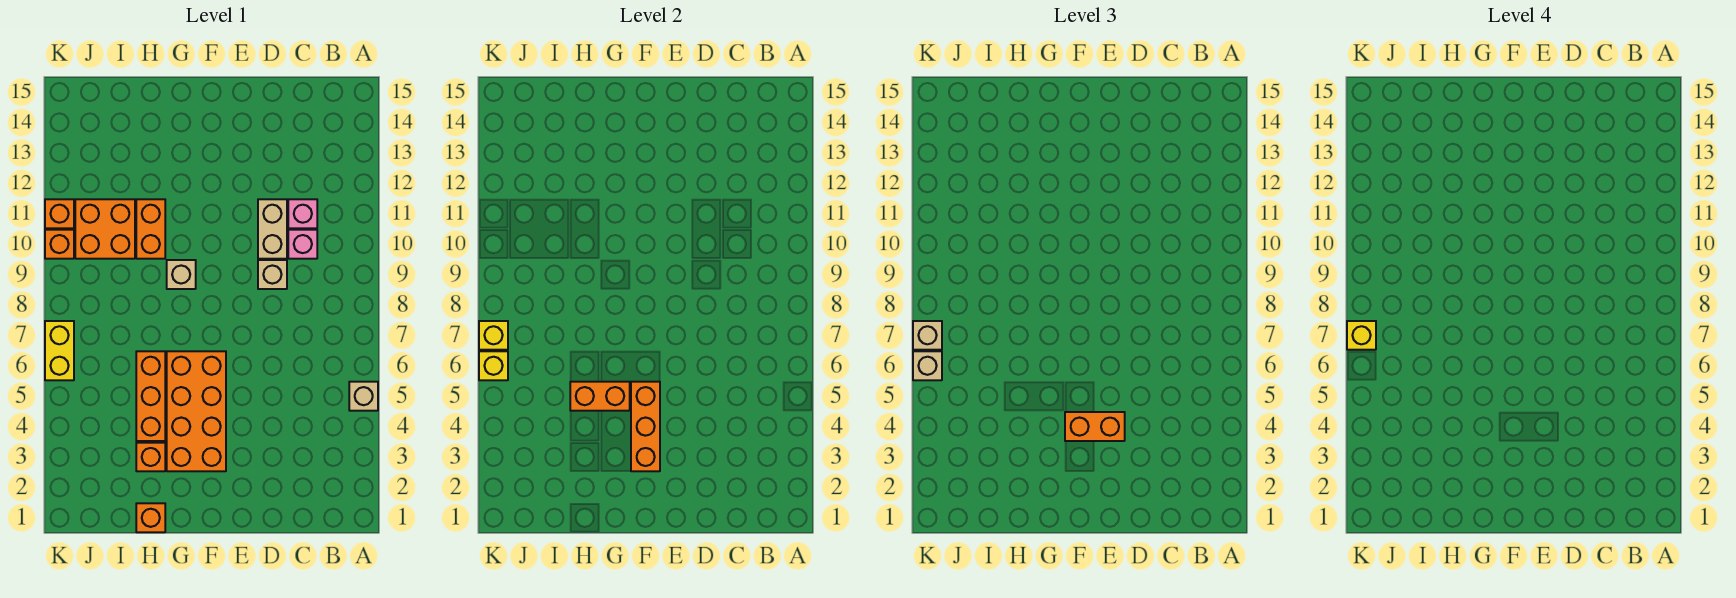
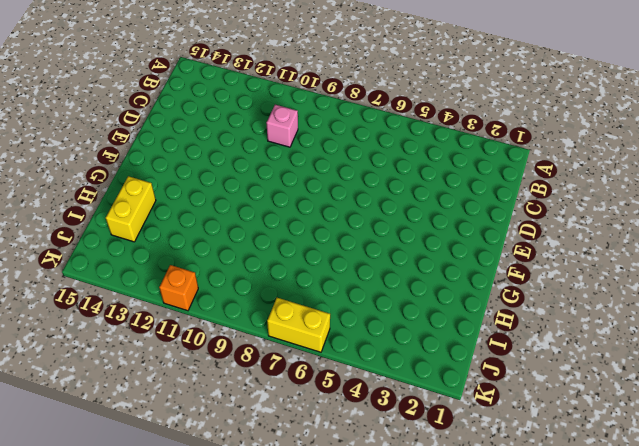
yellow 1x2 brick [106,176,156,242] -> none
none -> tan 1x1 brick [349,382,378,411]
none -> pink 1x1 brick [288,199,317,228]
none -> tan 1x1 brick [258,260,287,289]

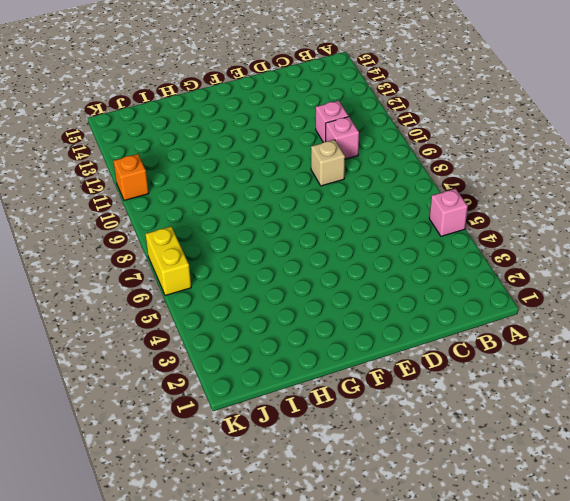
pink 1x1 brick [429,189,468,236] -> tan 1x1 brick [349,382,378,411]
none -> tan 1x2 brick [258,199,287,259]
none -> orange 2x4 brick [167,351,226,471]
none -> tan 1x1 brick [167,260,196,289]

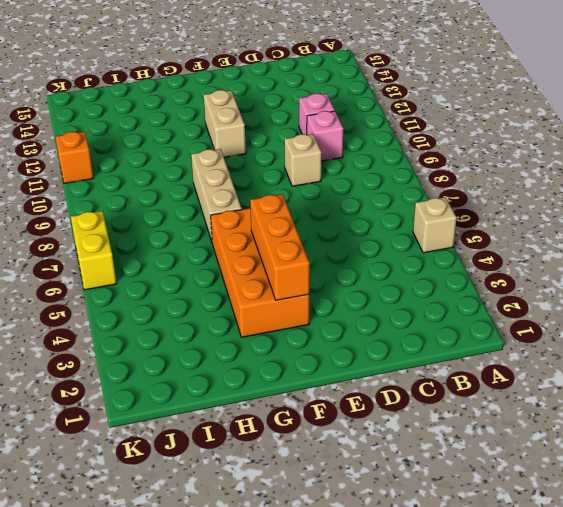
tan 1x2 brick [204,90,246,157] -> tan 1x2 brick moved to [258,199,287,259]
tan 1x3 brick [191,149,242,242] -> tan 1x1 brick [167,260,196,289]
none -> orange 1x1 brick [136,503,165,532]
none -> orange 1x1 brick [136,443,165,471]
none -> orange 1x3 brick [136,351,165,441]

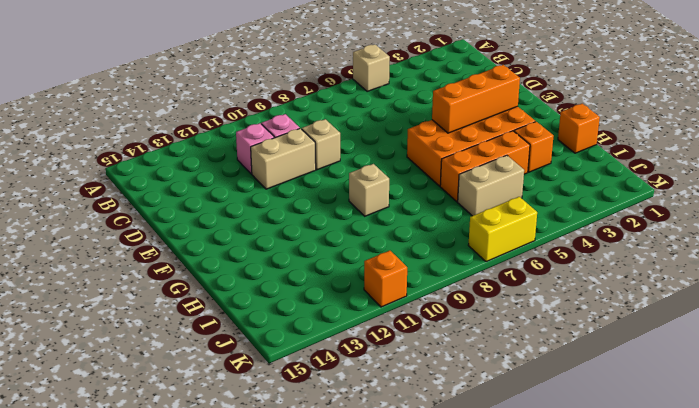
tan 1x2 brick [458,155,524,216] -> none
none -> orange 1x2 brick [136,199,165,259]
none -> orange 2x2 brick [75,199,135,259]
none -> orange 1x1 brick [45,230,74,259]

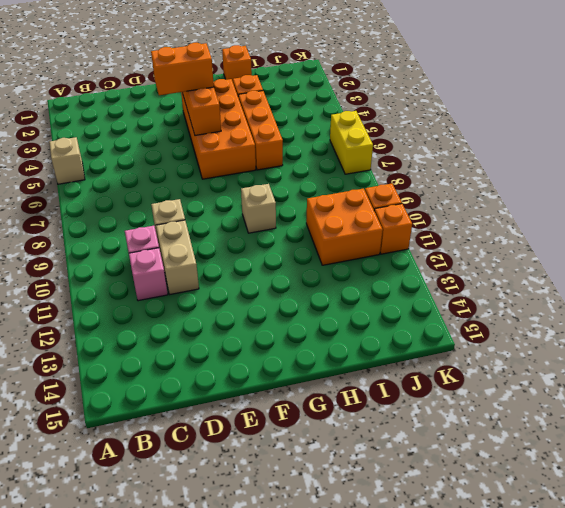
none -> orange 1x2 brick [136,199,165,259]
none -> orange 1x2 brick [570,382,630,411]
none -> yellow 1x1 brick [479,351,508,380]

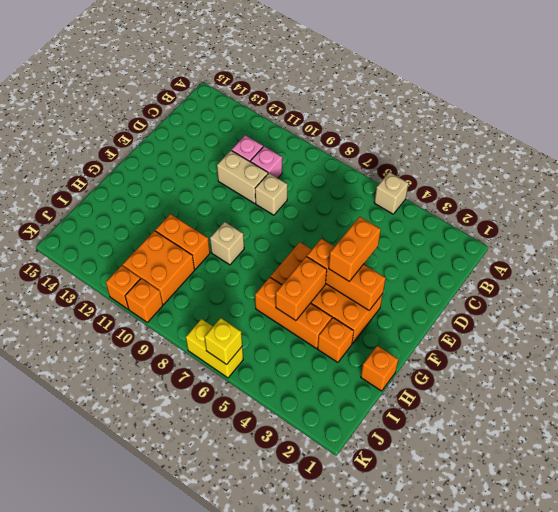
none -> yellow 1x1 brick [479,321,508,350]
none -> tan 1x1 brick [913,351,942,380]
none -> tan 1x1 brick [913,321,942,350]

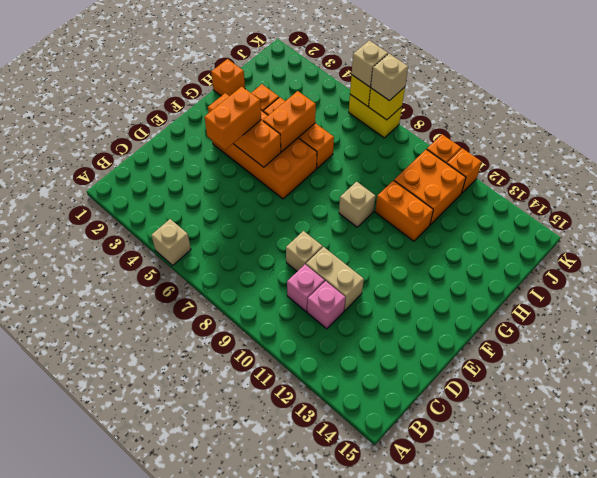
none -> yellow 1x1 brick [1347,321,1376,350]

